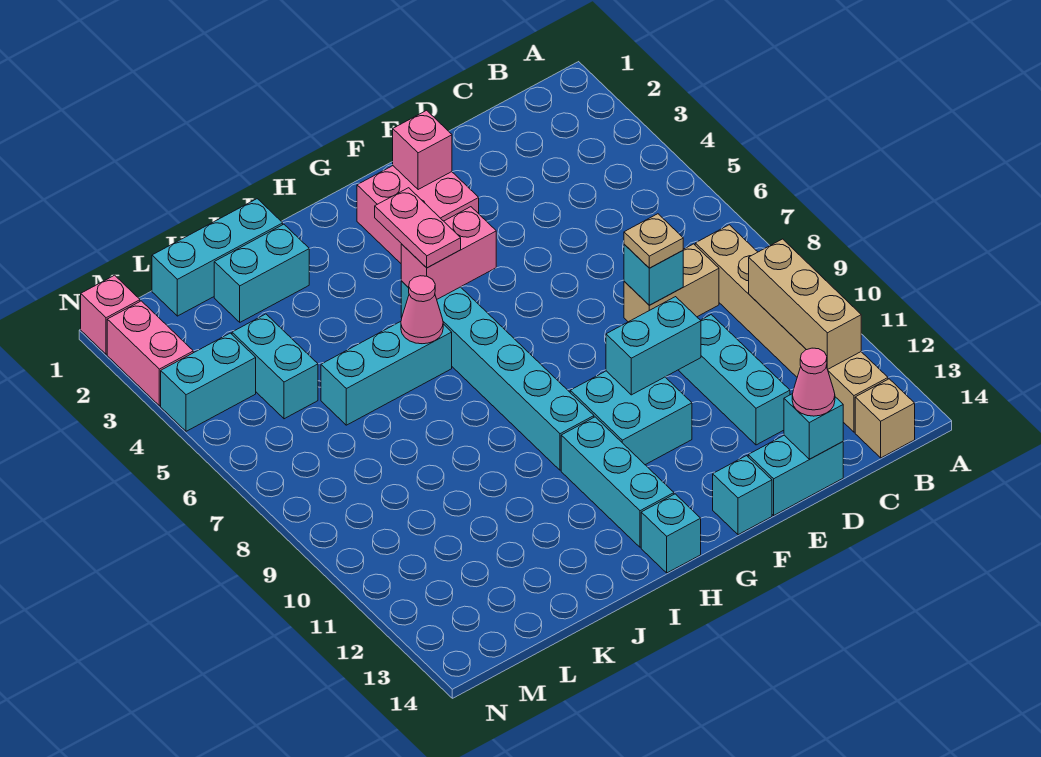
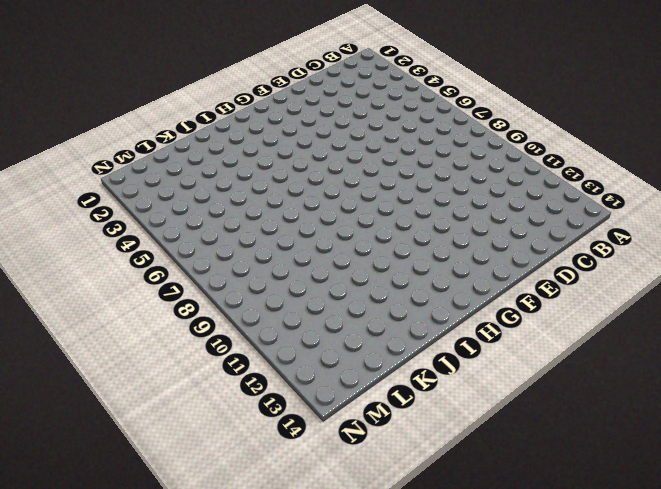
none -> tan 1x6 brick [695,225,888,432]
none -> tan 1x1 brick [855,379,915,458]
none -> tan 1x2 brick [624,244,719,322]

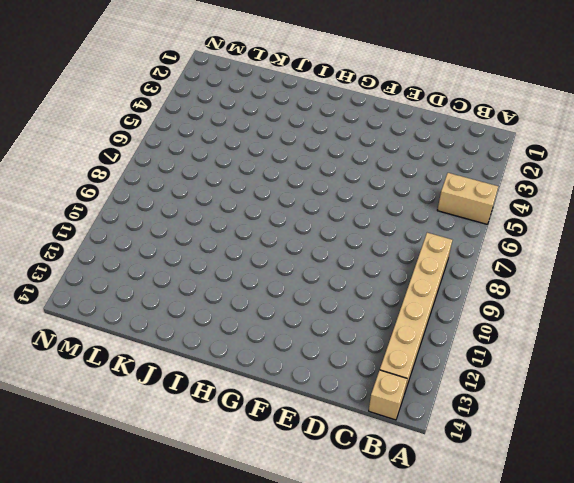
tan 1x2 brick [437,173,498,224] -> tan 1x2 brick moved to [624,244,719,322]
none -> cyan 1x3 brick [679,315,790,445]
none -> cyan 1x2 brick [748,435,843,515]
none -> pink 2x2 brick [357,166,479,263]

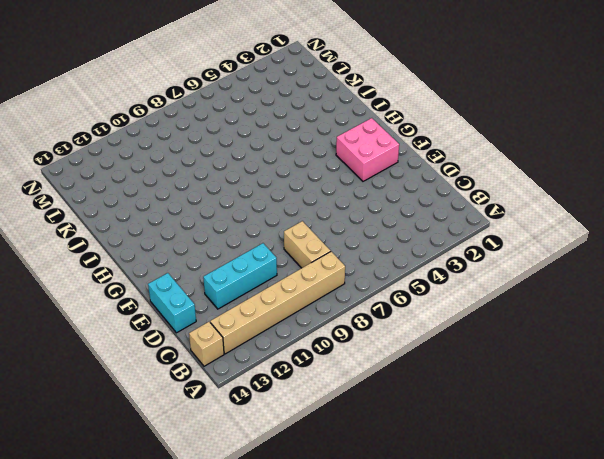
none -> cyan 2x2 brick [570,371,692,465]
none -> cyan 1x1 brick [713,456,772,535]
none -> cyan 1x6 brick [401,281,594,470]

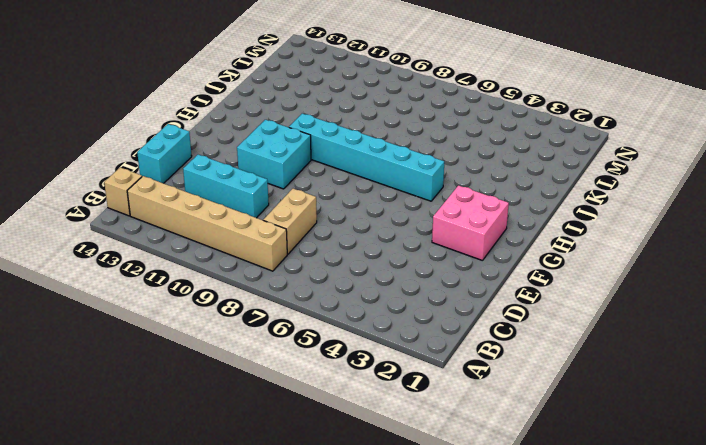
none -> cyan 1x1 brick [713,456,772,535]
none -> cyan 1x3 brick [561,417,674,547]
none -> cyan 1x1 brick [641,494,701,573]

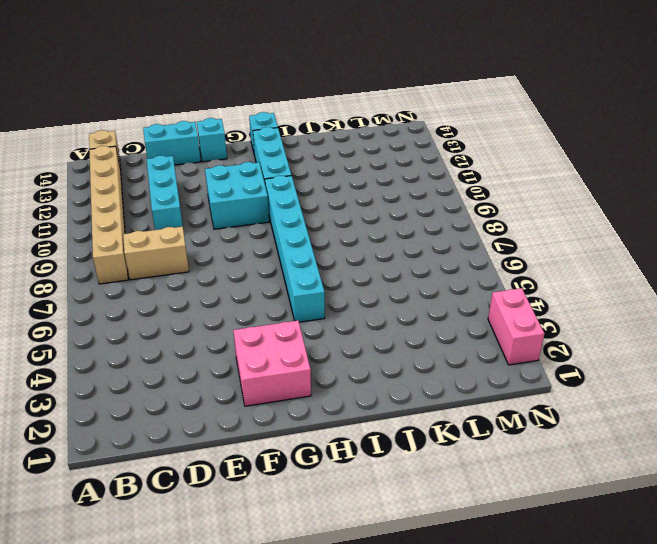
none -> cyan 1x3 brick [321,322,452,425]
none -> cyan 1x3 brick [152,199,283,316]
none -> cyan 1x2 brick [214,224,309,322]

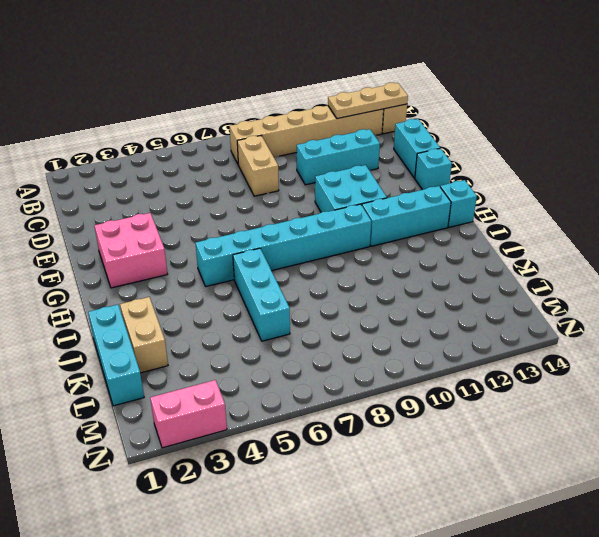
tan 1x3 plate [328,83,408,119] -> tan 1x3 brick [749,239,861,369]
tan 1x2 brick [120,297,168,373] -> cyan 1x2 brick [214,224,309,322]
none -> cyan 1x2 brick [232,314,318,419]
none -> cyan 1x2 brick [161,333,256,431]
none -> pink 1x1 brick [81,275,140,354]

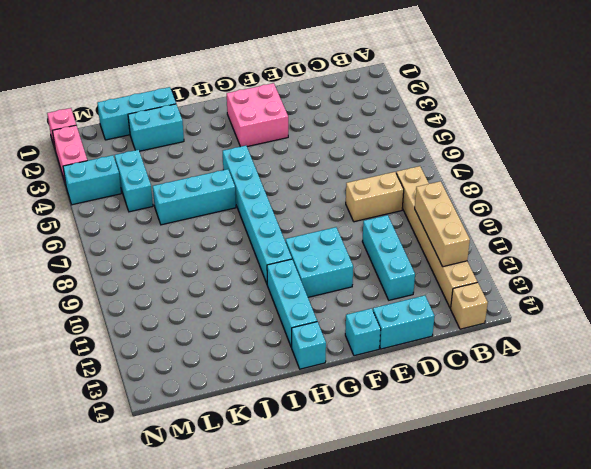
none -> cyan 1x1 brick [624,244,683,305]
none -> cyan 1x1 brick [784,394,843,459]
none -> cyan 1x2 brick [606,297,701,395]

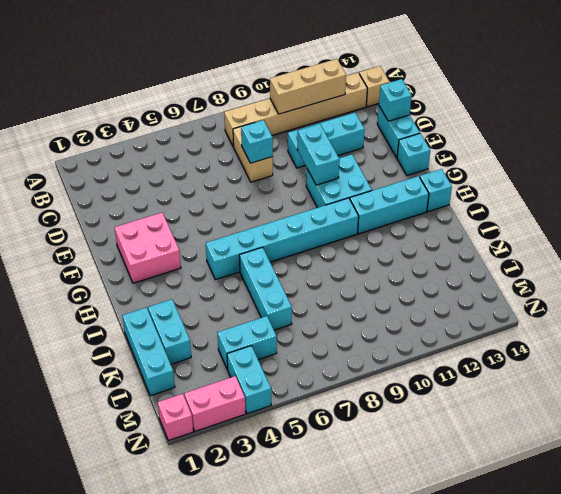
none -> pink 1x1 brick [393,110,452,190]
none -> pink 1x2 brick [401,207,496,299]
none -> pink 1x1 cone [401,276,443,344]

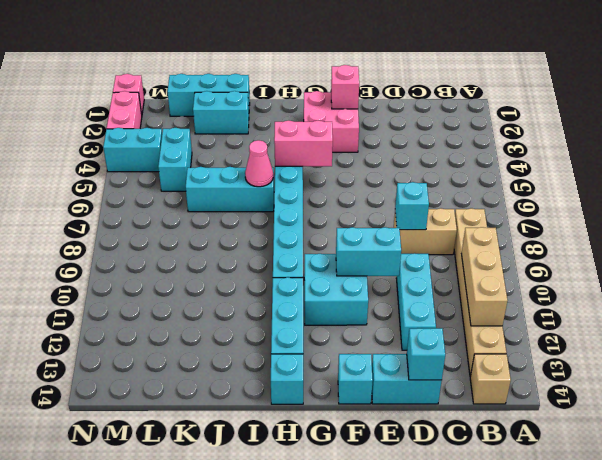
none -> tan 1x1 plate [624,214,683,268]
none -> pink 1x1 cone [792,348,835,416]
none -> pink 1x2 plate [375,188,461,268]

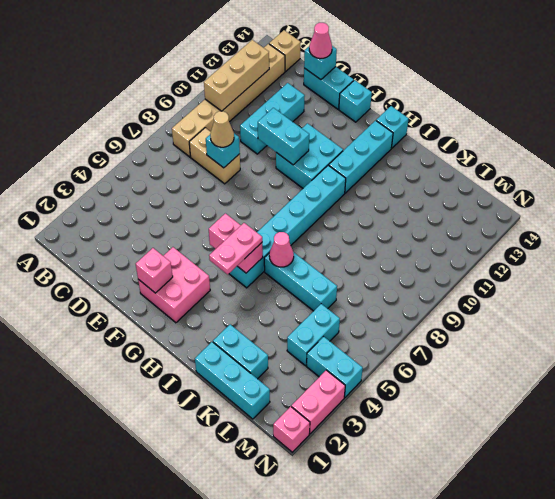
tan 1x1 cone [210,111,234,147] -> tan 1x1 plate [624,214,683,268]

